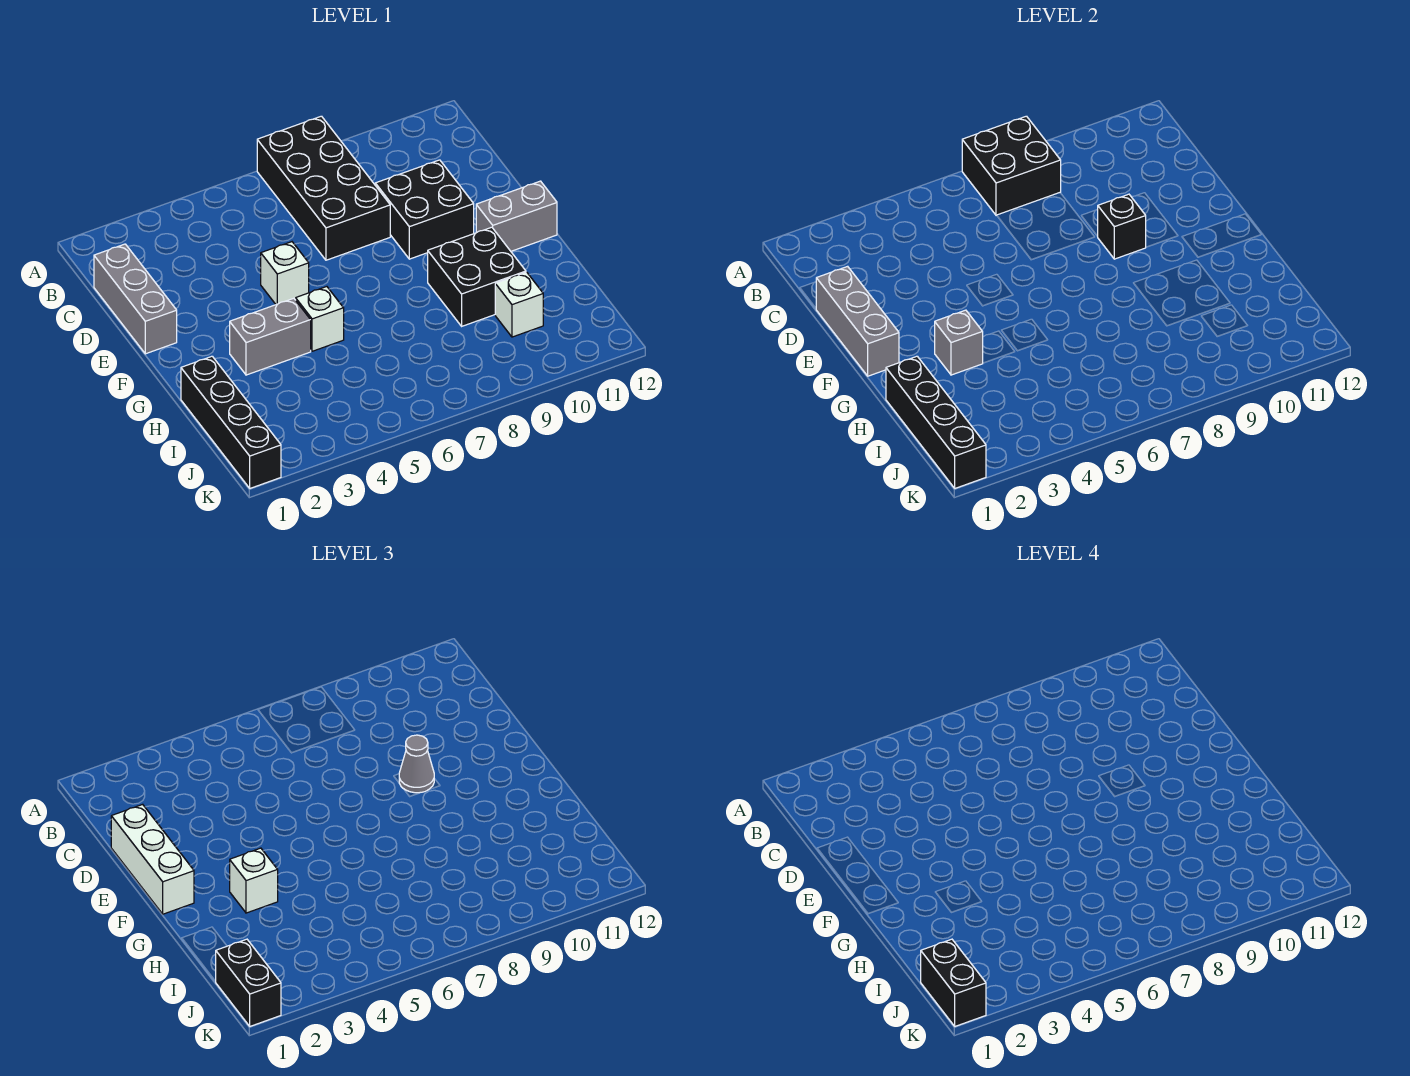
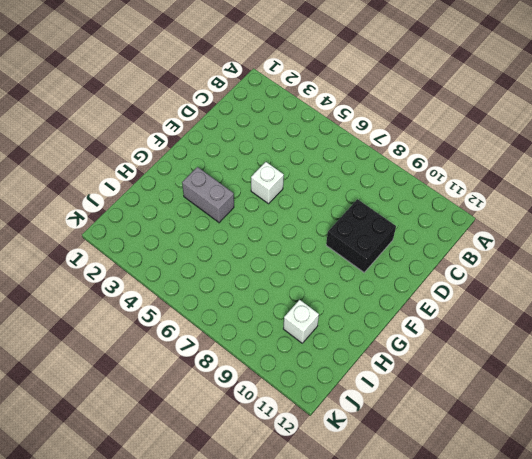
none -> black 2x4 brick [257,116,390,260]
none -> grey 1x3 brick [94,244,177,354]
none -> grey 1x2 brick [476,181,557,251]

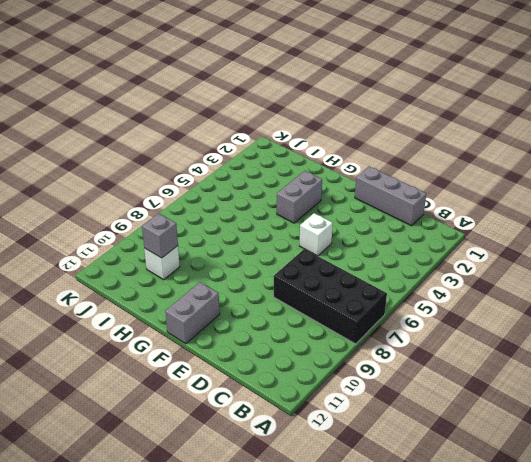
grey 1x1 brick [142,213,178,258] -> grey 1x1 brick moved to [935,310,983,375]
none -> black 2x2 brick [375,160,474,259]
none -> white 1x1 brick [296,287,344,351]
none -> black 2x2 brick [428,227,526,326]

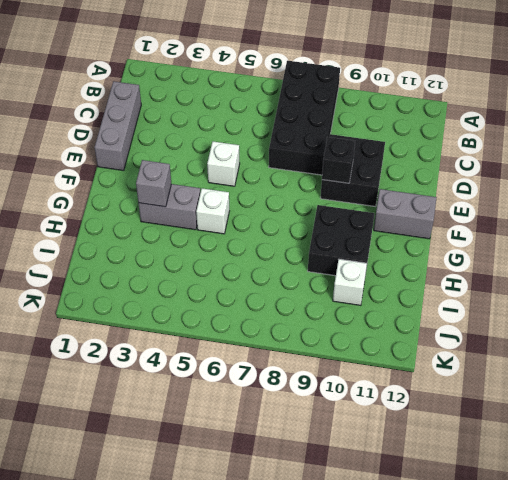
none -> black 1x4 brick [181,356,281,488]
none -> black 2x2 brick [962,116,1061,215]
none -> grey 1x3 brick [816,266,899,376]

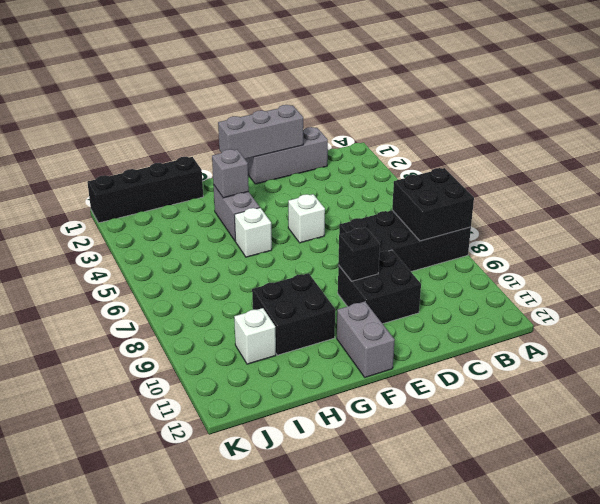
none -> black 1x4 brick [886,356,986,488]
none -> white 1x3 brick [111,804,194,914]
none -> grey 1x1 cone [399,735,434,793]

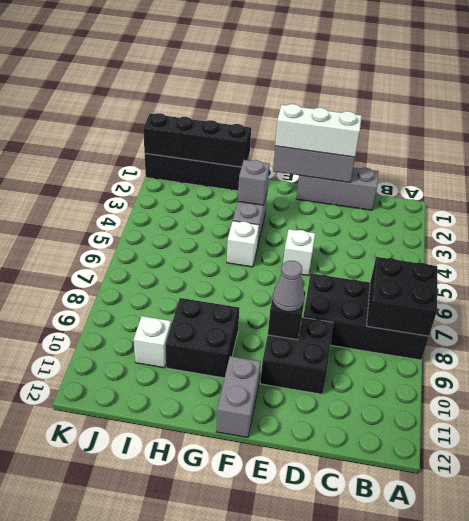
none -> white 1x1 brick [230,848,278,913]
none -> black 1x2 brick [215,939,281,1026]
none -> black 1x2 brick [921,939,986,1026]

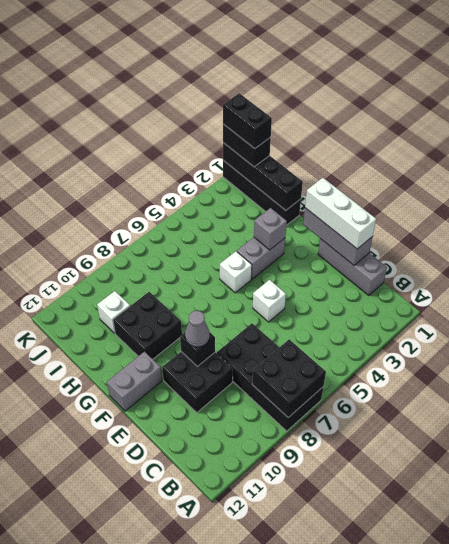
none -> white 1x1 brick [230,848,278,913]

